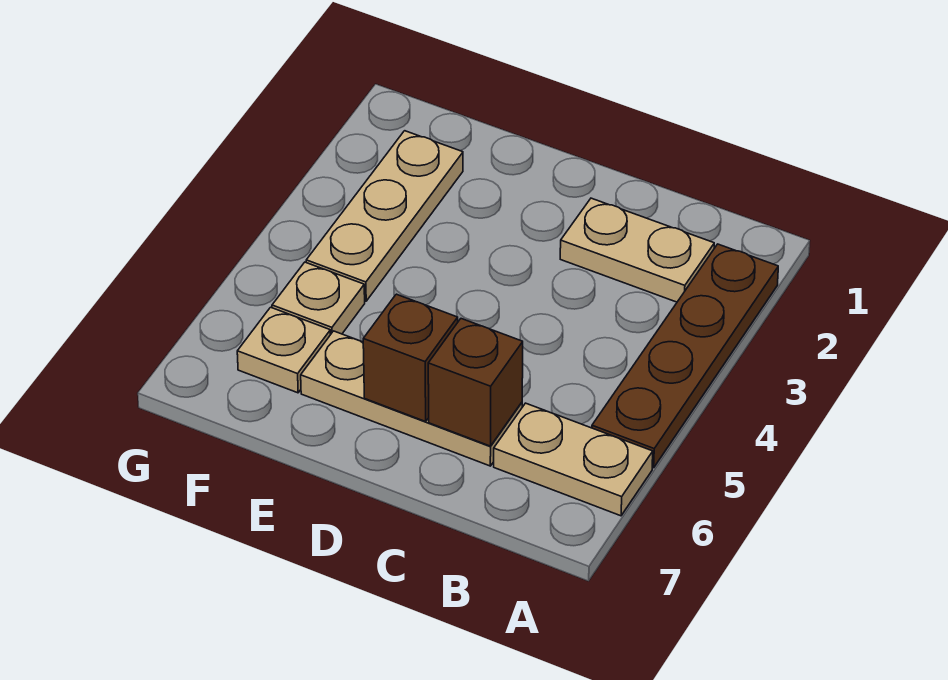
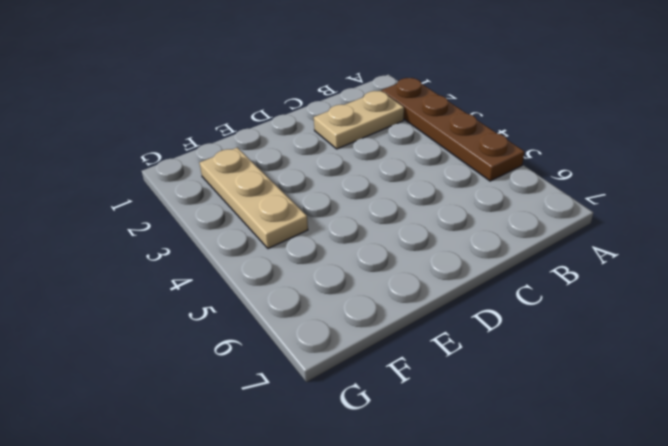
none -> tan 1x2 plate [494,403,653,516]
none -> tan 1x3 plate [301,331,522,466]

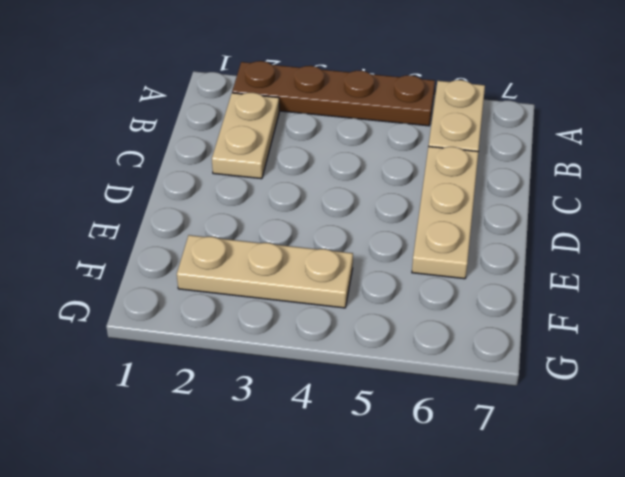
none -> tan 1x1 plate [272,262,365,334]
none -> tan 1x1 plate [237,307,331,393]

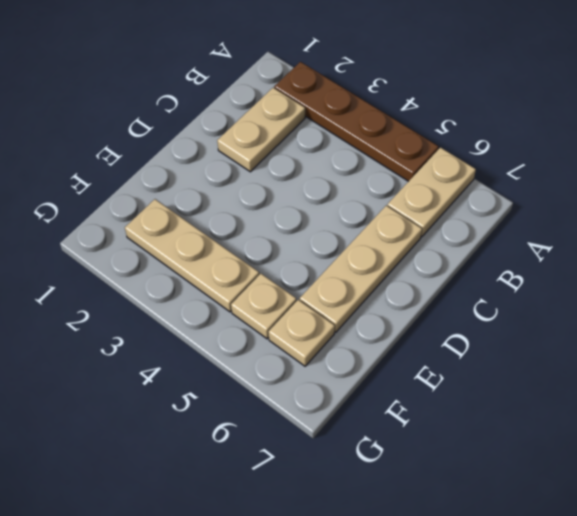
none -> brown 1x1 brick [428,319,523,446]
none -> brown 1x1 brick [363,294,458,422]

